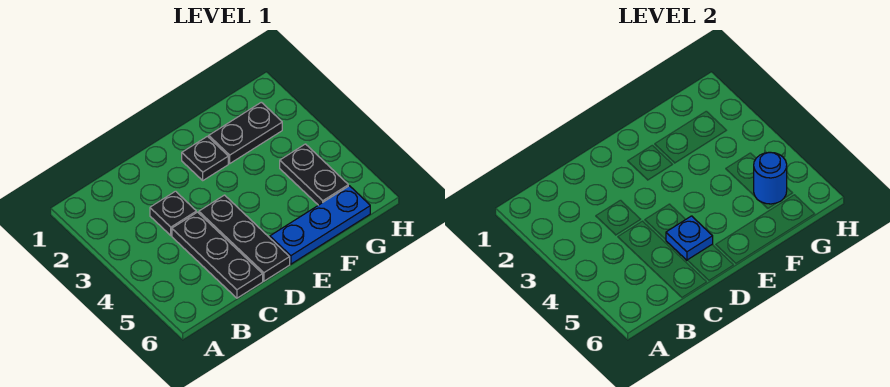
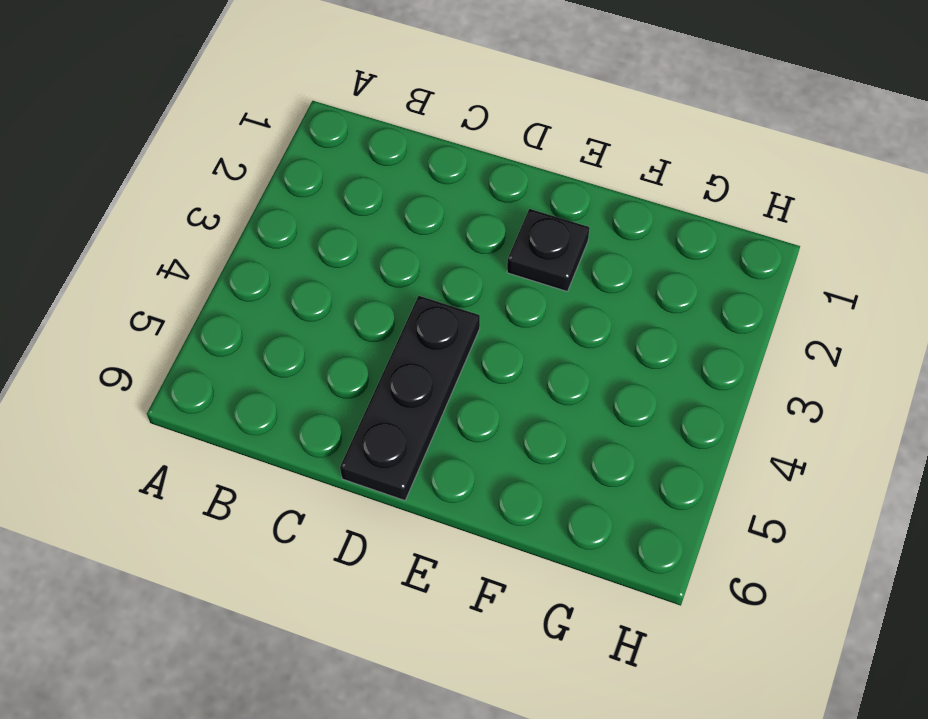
none -> black 1x1 plate [150,191,196,235]
none -> black 1x3 plate [172,212,263,298]

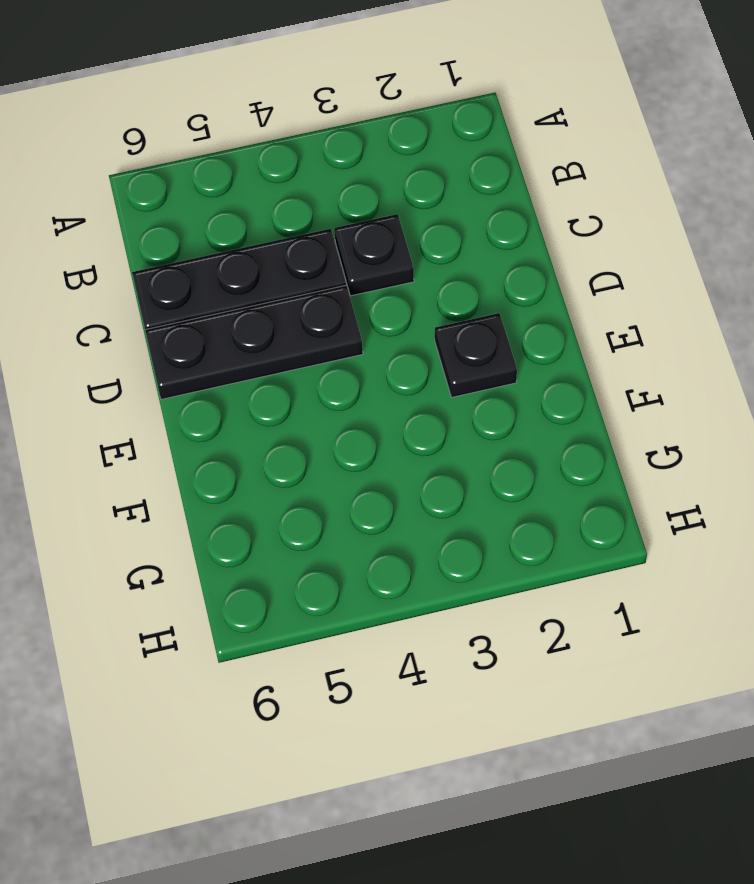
none -> blue 1x3 plate [270,186,370,264]
none -> black 1x2 plate [209,102,282,163]

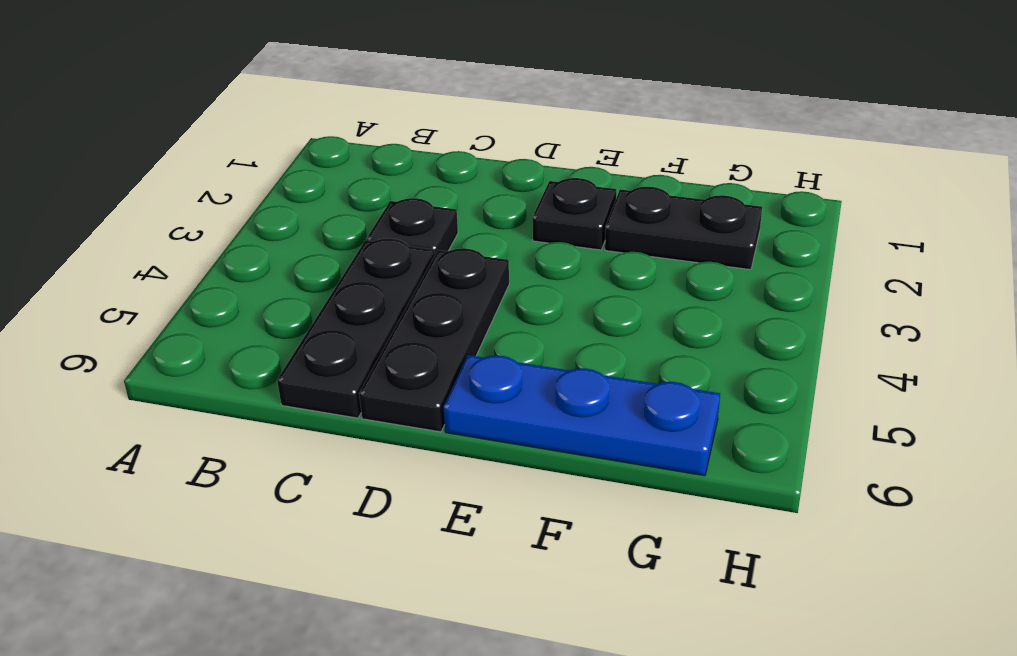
none -> black 1x2 plate [280,144,348,205]
none -> blue 1x1 plate [666,216,713,260]

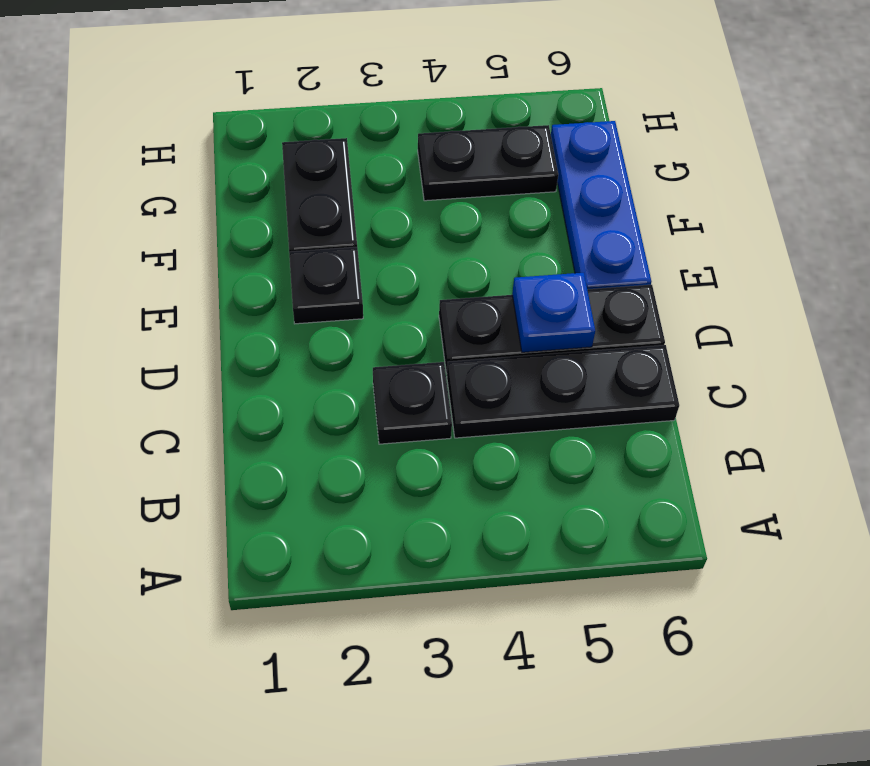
none -> blue 1x1 round brick [754,152,787,204]

